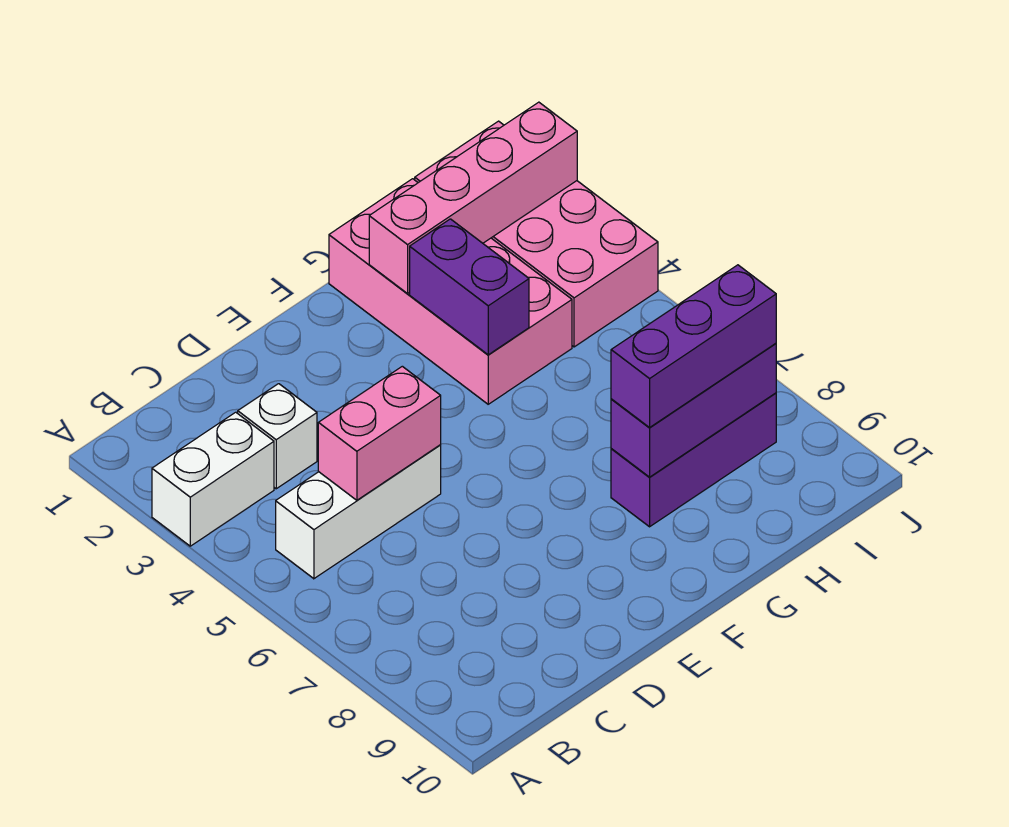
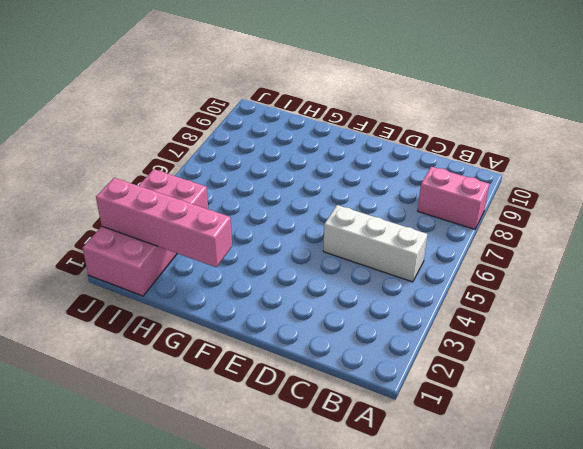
pink 1x2 brick [418,167,489,229] -> pink 1x2 brick moved to [318,366,441,500]
none -> white 1x2 brick [152,412,274,546]
none -> white 1x1 brick [238,384,317,489]

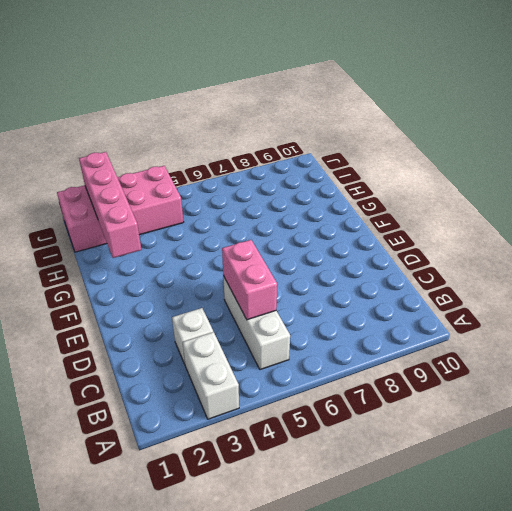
none -> pink 2x4 brick [329,179,572,404]
none -> purple 1x3 brick [611,393,776,527]

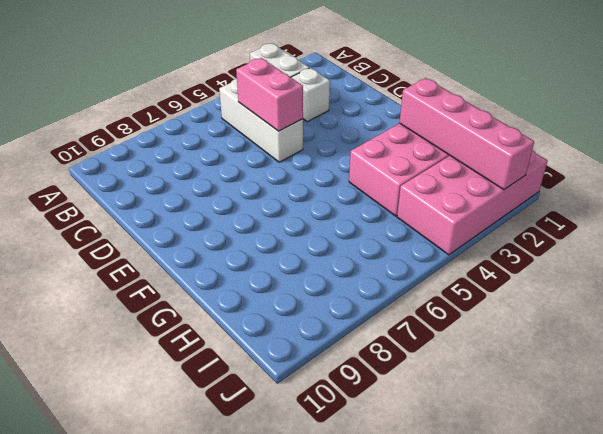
none -> purple 1x3 brick [611,393,776,527]
none -> purple 1x2 brick [410,219,529,355]

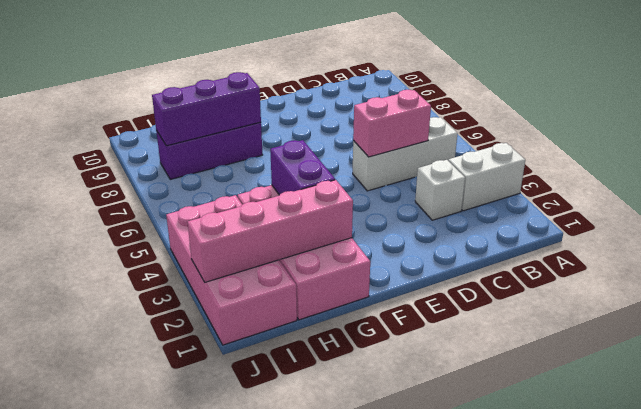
none -> purple 1x3 brick [611,265,776,427]

